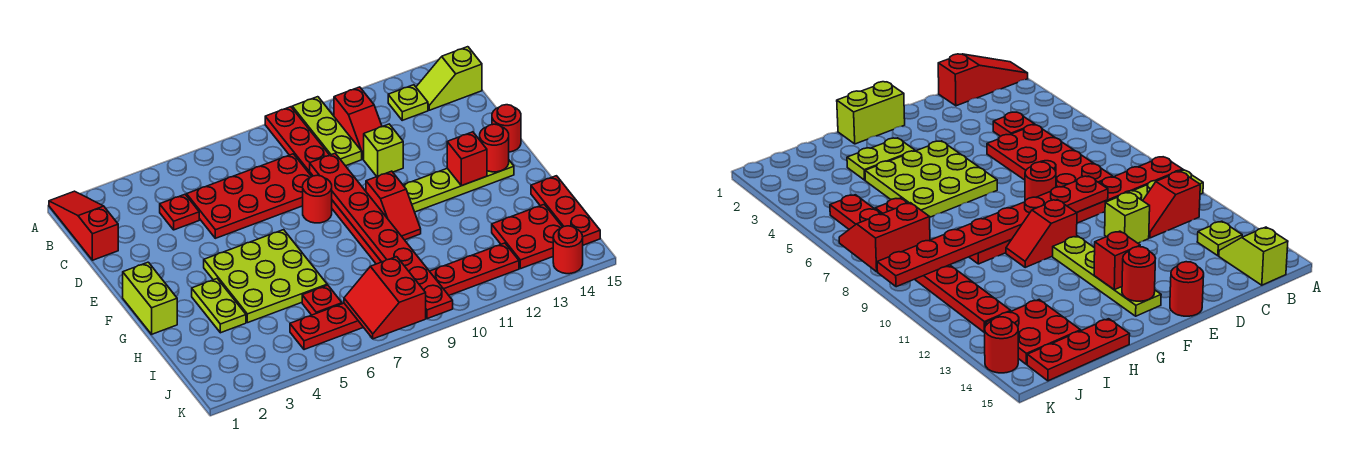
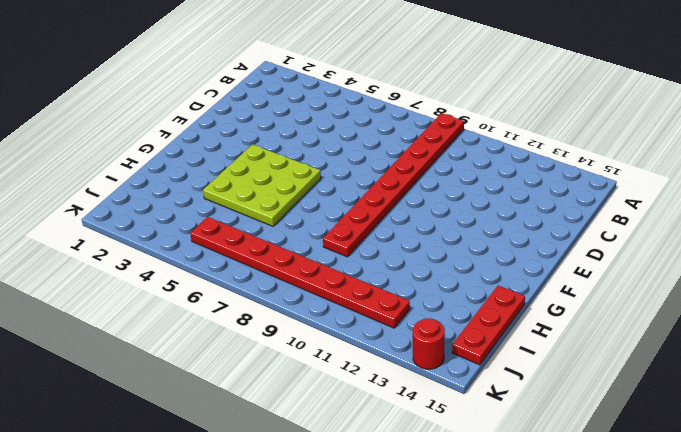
none -> red 1x3 slope [49,191,118,260]
none -> lime 1x3 plate [292,97,362,166]
none -> red 1x2 slope [334,87,382,159]

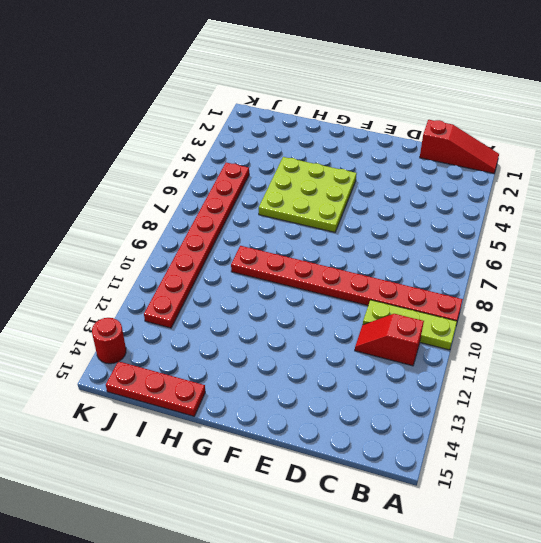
none -> lime 1x1 plate [388,85,428,120]
none -> lime 1x2 slope [416,47,482,110]
none -> red 1x1 plate [160,194,199,230]

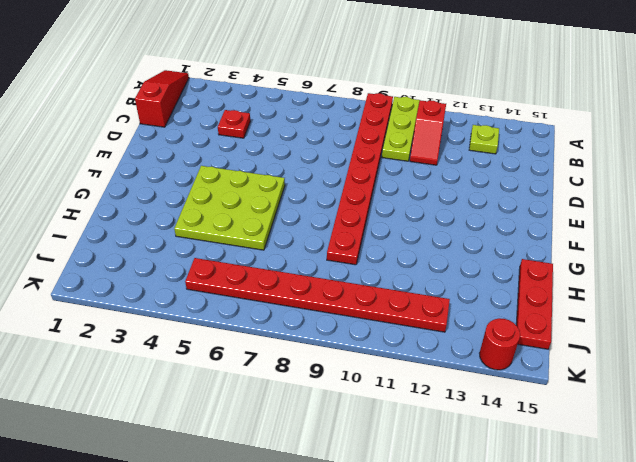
none -> lime 1x2 slope [416,47,482,110]
none -> red 2x4 plate [187,154,312,238]
none -> lime 1x1 brick [364,124,403,176]

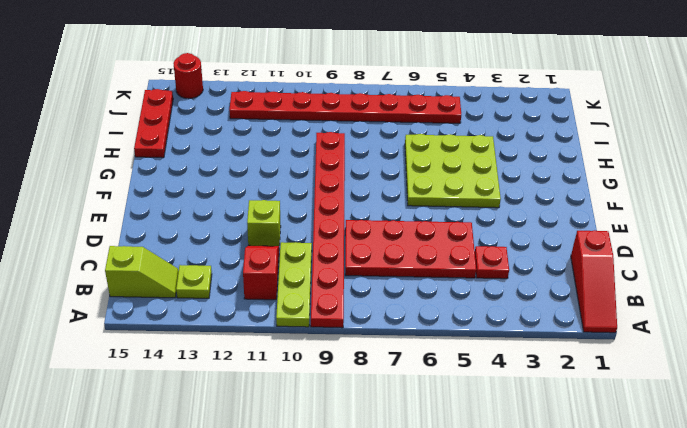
none -> red 1x1 round brick [303,175,332,223]
none -> red 1x1 round brick [492,105,521,152]
none -> lime 1x2 brick [123,262,177,334]

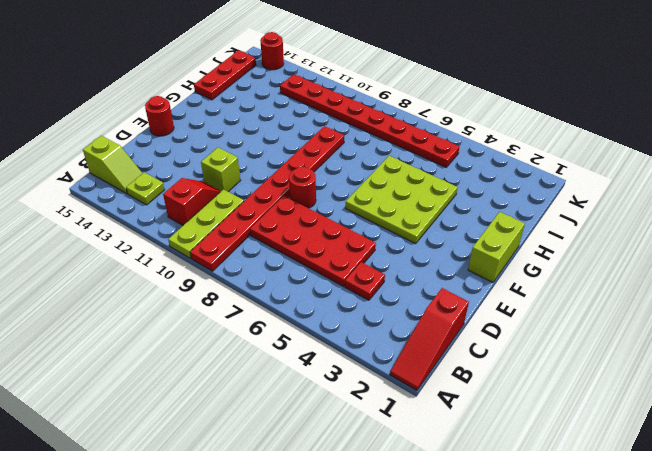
none -> red 1x2 slope [366,171,421,240]
none -> lime 1x4 plate [403,161,514,212]
none -> lime 1x2 plate [192,279,246,333]

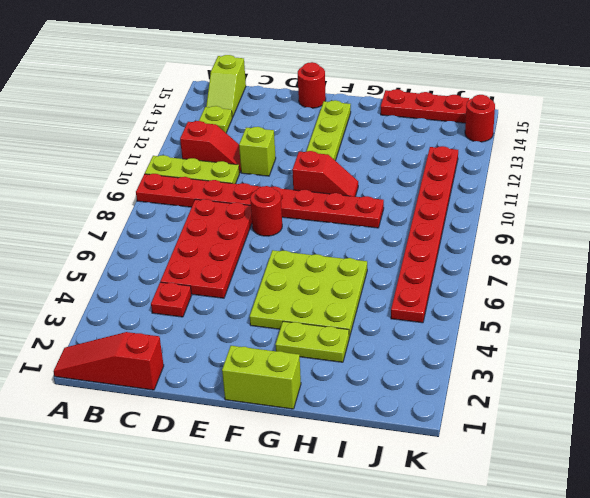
none -> red 1x1 plate [302,285,342,315]
none -> red 2x2 plate [492,205,562,269]
none -> red 1x8 plate [310,153,453,319]

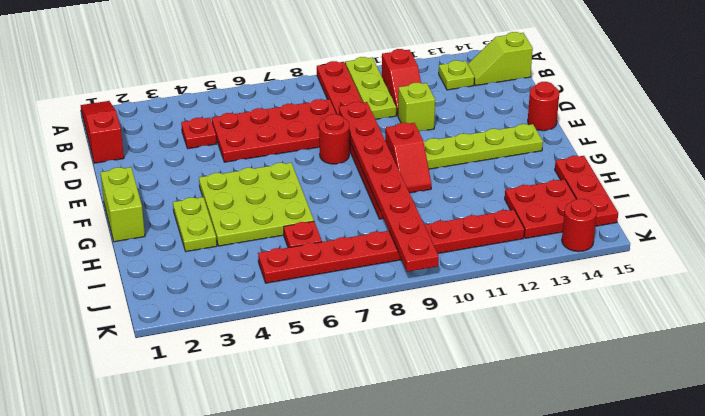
none -> red 1x1 brick [447,132,487,186]
none -> red 1x1 round brick [480,124,509,172]
none -> red 2x2 slope [344,257,426,339]

